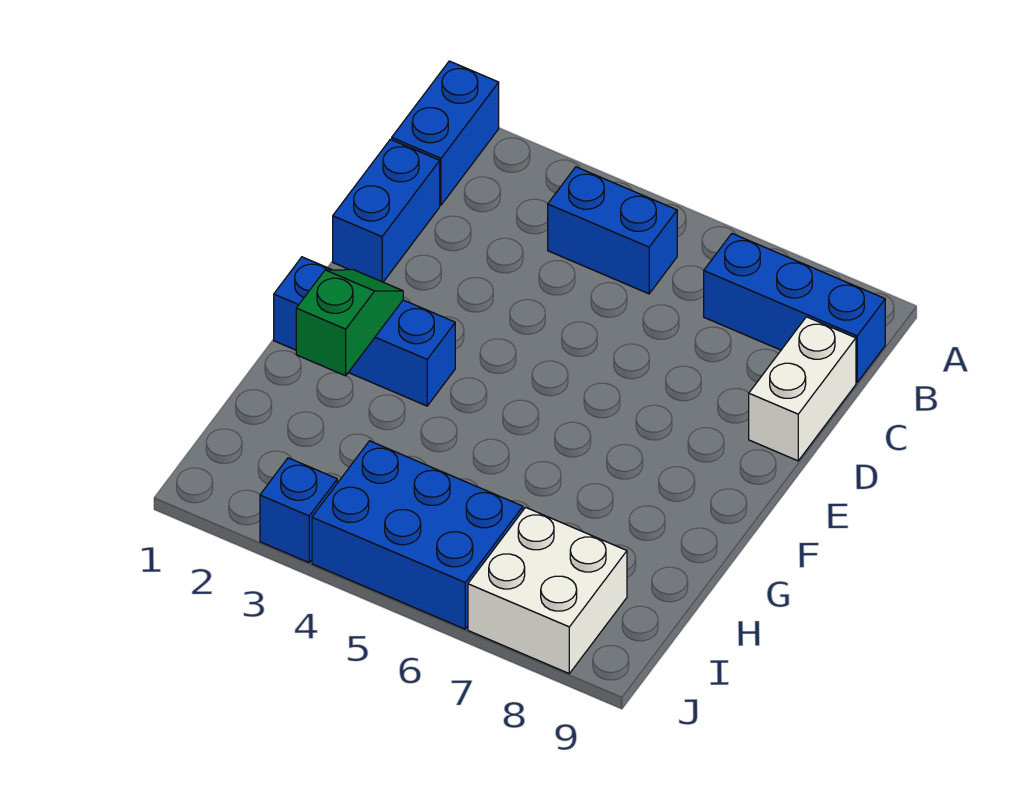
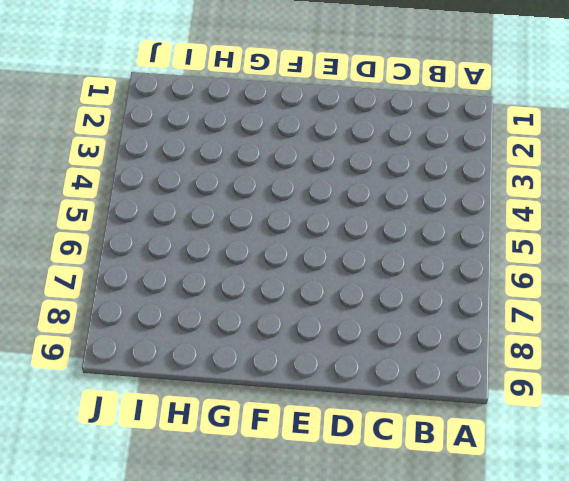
none -> blue 1x2 brick [392,61,499,205]
none -> blue 1x2 brick [548,167,677,294]

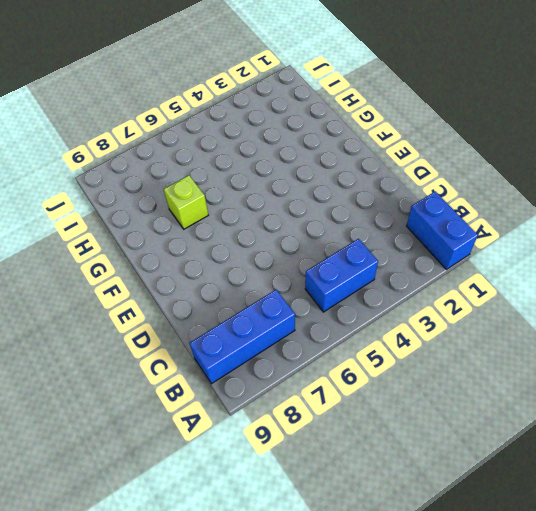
lime 1x1 brick [164,175,208,229] -> none
none -> blue 1x2 brick [333,139,440,282]
none -> white 1x2 brick [749,317,856,461]

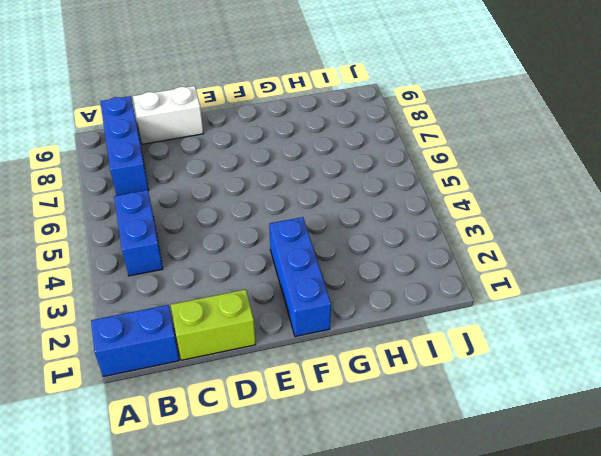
lime 1x2 brick [171,290,256,360] -> blue 1x2 brick [333,139,440,282]
none -> blue 2x3 brick [312,441,523,629]
none -> white 2x2 brick [468,507,627,673]

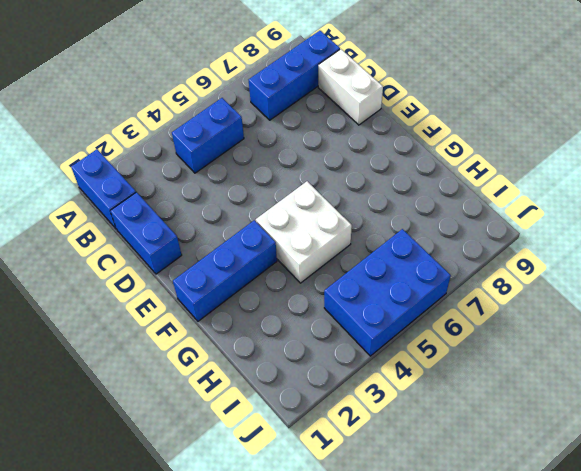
white 2x2 brick [256,181,352,283] -> white 2x2 brick moved to [468,507,627,673]
none -> blue 1x1 brick [260,458,337,562]
none -> green 1x2 slope [296,270,403,376]

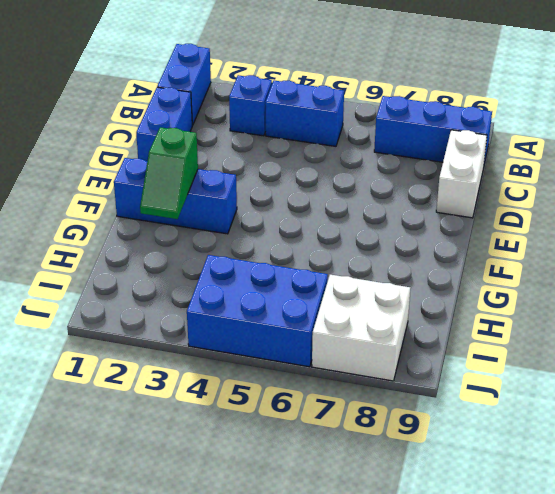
blue 1x1 brick [229,75,272,136] -> blue 1x1 brick moved to [260,458,337,562]
green 1x2 slope [140,127,198,219] -> green 1x2 slope turned to [296,270,403,376]

